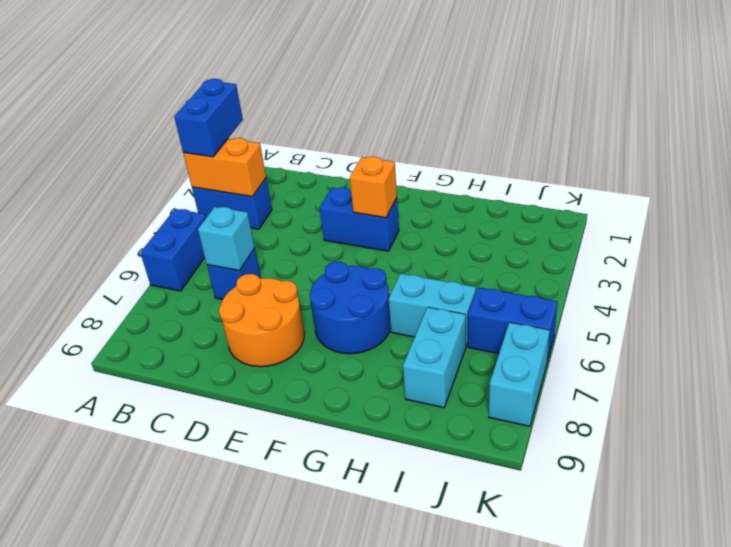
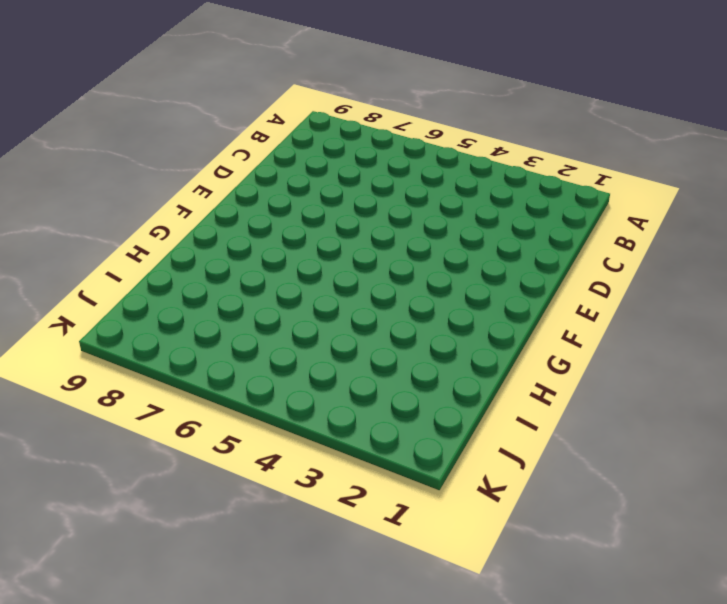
none -> blue 1x2 brick [192,178,272,229]
none -> blue 1x2 brick [140,209,206,291]
none -> blue 1x1 brick [207,248,261,299]

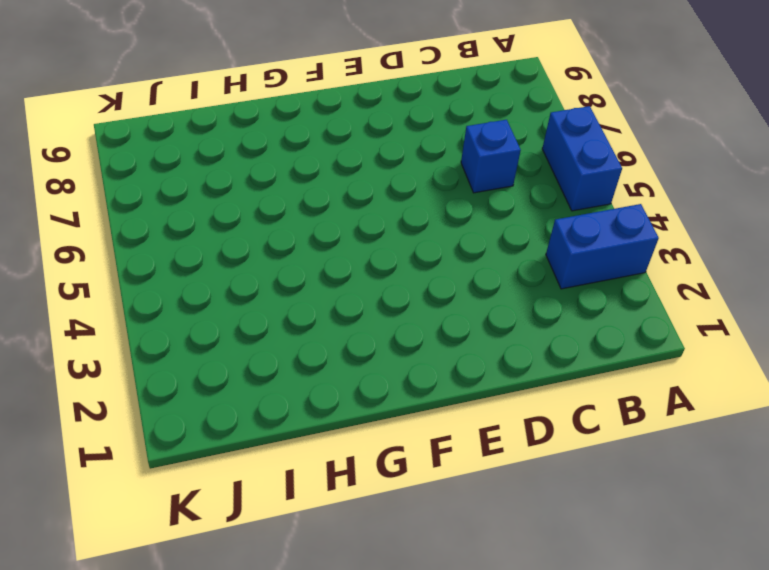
none -> orange 2x2 round brick [219,274,304,367]
none -> blue 1x2 brick [320,187,399,251]
none -> blue 2x2 round brick [310,262,391,354]

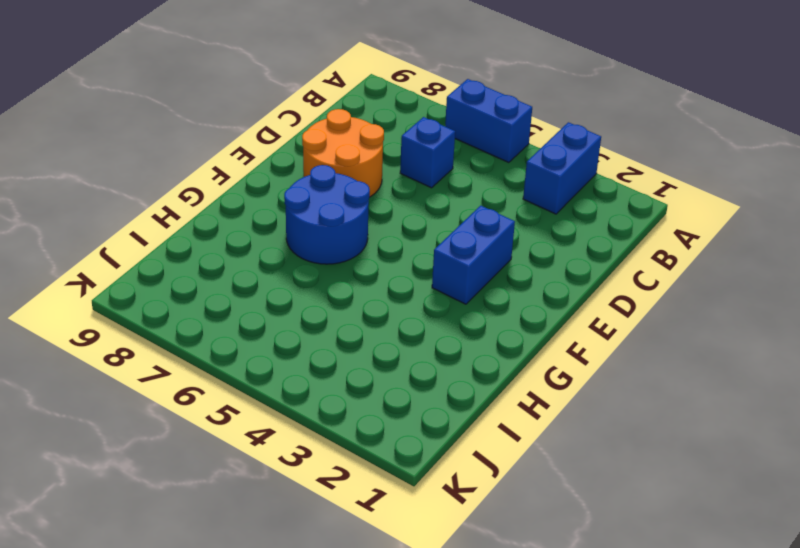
none -> cyan 1x2 brick [389,274,476,346]
none -> cyan 1x2 brick [403,307,466,408]
none -> blue 1x2 brick [468,287,557,361]

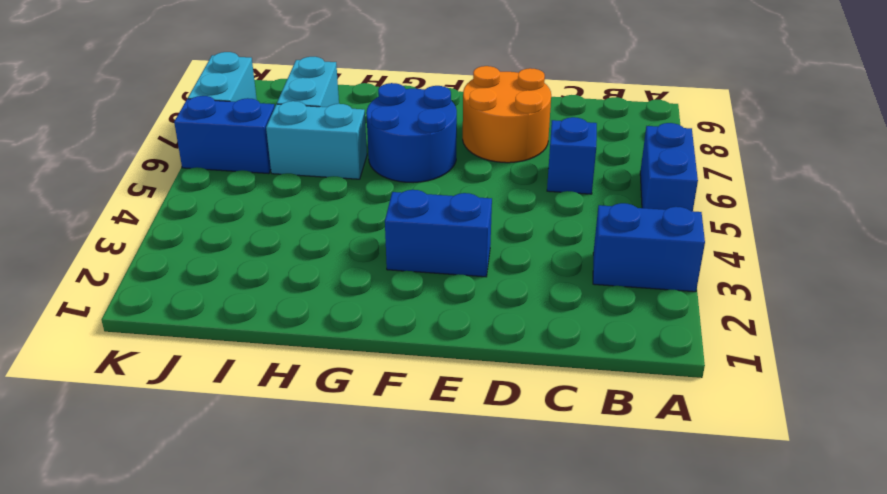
none -> orange 1x2 brick [183,138,266,197]
none -> cyan 1x1 brick [198,207,255,271]
none -> orange 1x1 brick [350,157,397,218]

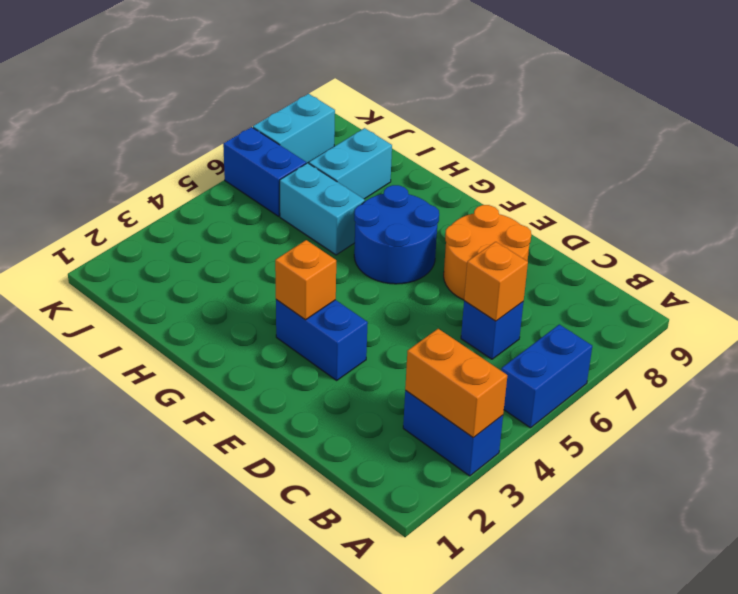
orange 1x1 brick [464,242,528,321] -> cyan 1x1 brick [198,207,255,271]
none -> blue 1x2 brick [174,79,243,157]

